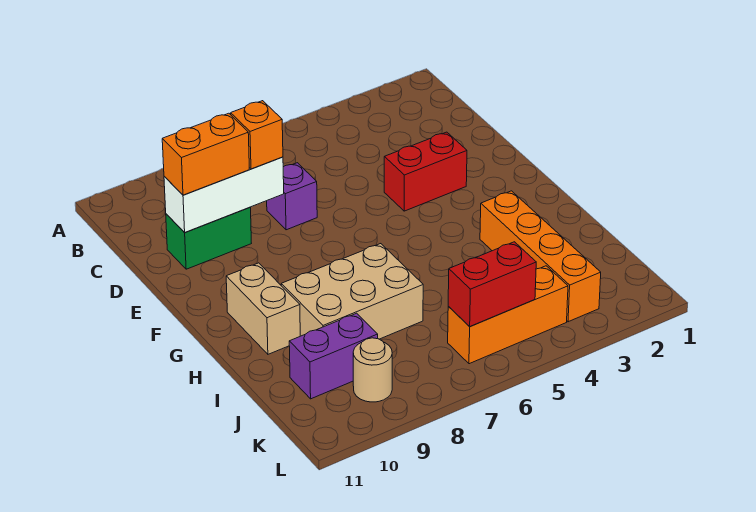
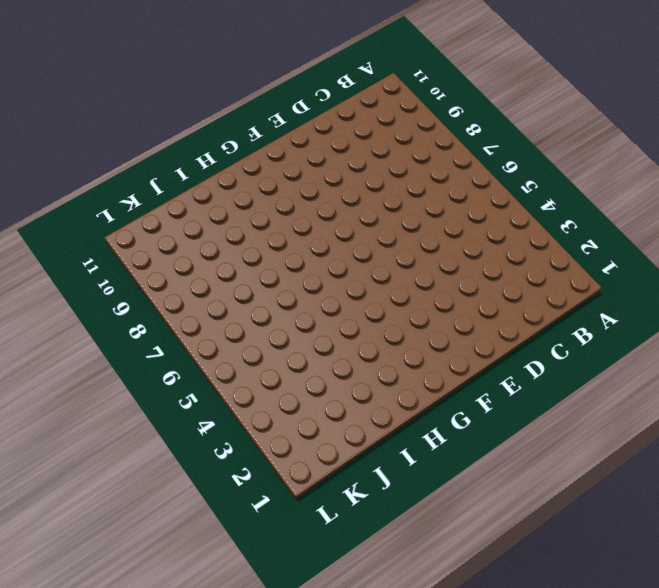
none -> purple 1x1 brick [267,163,317,230]
none -> green 1x2 brick [166,207,251,269]
none -> red 1x2 brick [384,132,467,211]

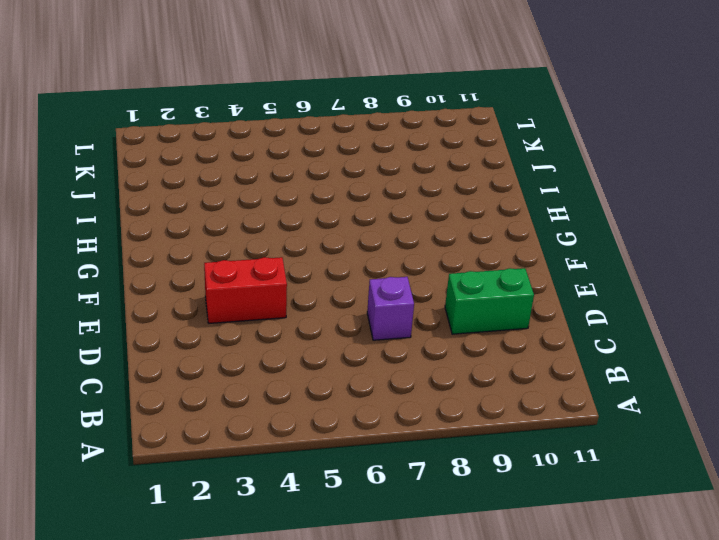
none -> tan 1x2 brick [226,263,300,354]
none -> orange 1x4 brick [480,191,601,322]
none -> tan 2x3 brick [281,244,423,339]

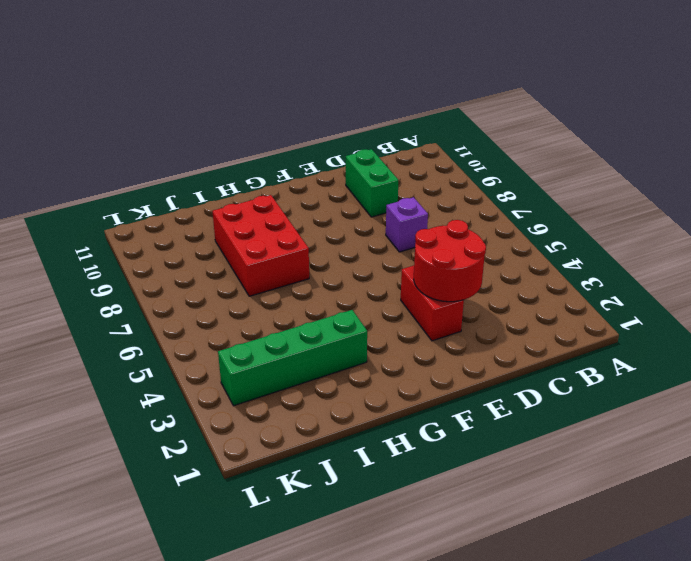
red 2x2 round brick [414,220,486,302] -> none
green 1x4 brick [218,310,367,406] -> orange 1x4 brick [480,191,601,322]
red 2x3 brick [212,195,309,296] -> tan 2x3 brick [281,244,423,339]
none -> tan 1x2 brick [226,263,300,354]
none -> purple 1x2 brick [289,313,378,399]
none -> orange 1x3 brick [448,266,568,364]

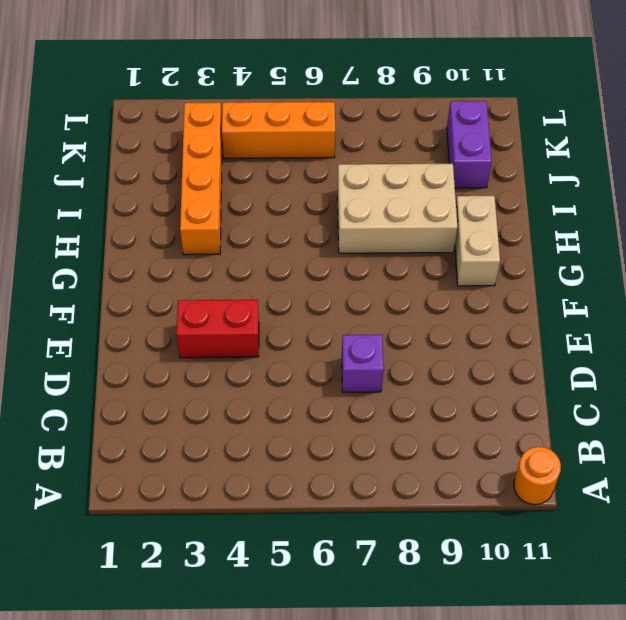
orange 1x1 round brick [514,447,561,505] -> none
purple 1x2 brick [447,101,492,188] -> purple 1x2 brick turned to [289,313,378,399]
none -> green 1x2 brick [166,207,251,269]
none -> tan 1x1 round brick [353,338,392,402]
none -> white 1x3 brick [164,157,284,232]

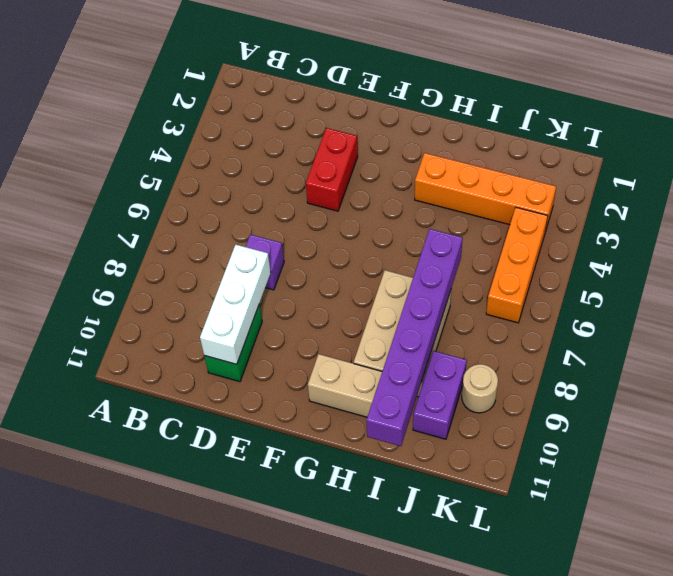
purple 1x6 brick [366,229,463,446] -> none
none -> red 1x2 brick [448,242,536,327]
none -> orange 1x1 brick [231,101,283,169]
none -> orange 1x2 brick [162,113,249,195]

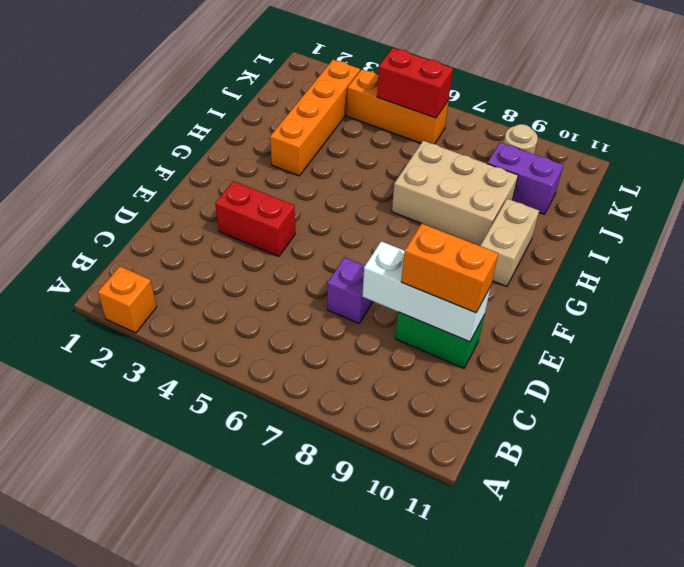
orange 1x1 brick [98,266,156,333] -> orange 1x1 brick moved to [231,101,283,169]

